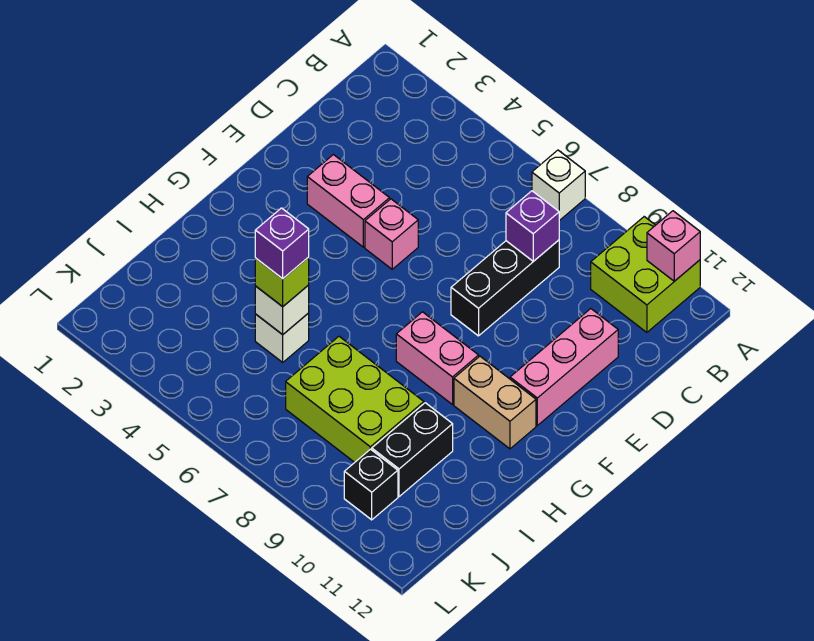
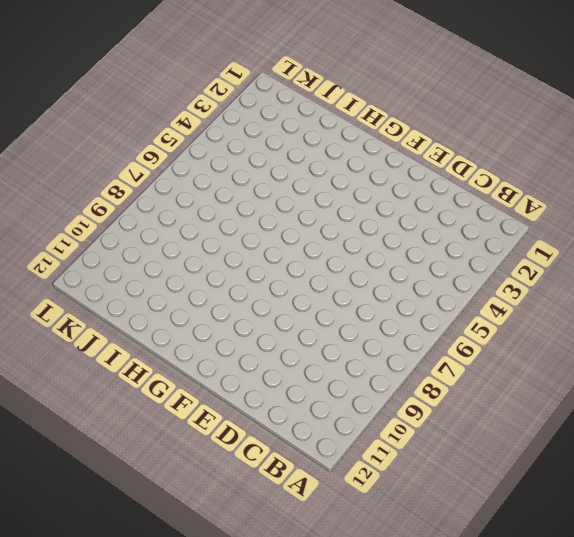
none -> white 1x1 brick [532,150,585,221]
none -> lime 2x2 brick [591,217,700,332]
none -> black 1x3 brick [451,240,559,336]

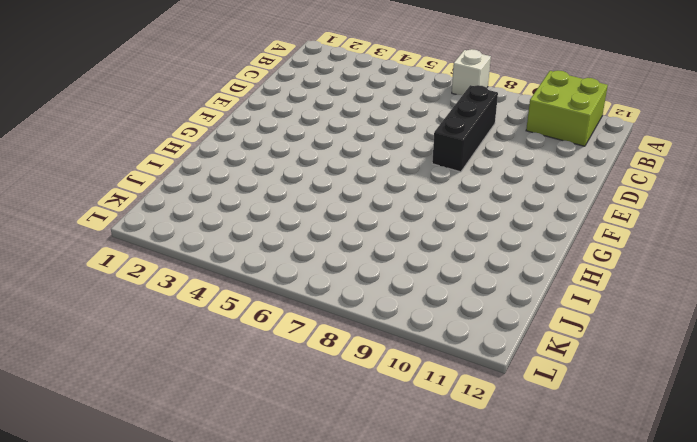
none -> pink 1x3 brick [510,309,618,425]
none -> pink 1x2 brick [307,155,390,247]
none -> pink 1x1 brick [365,199,418,269]

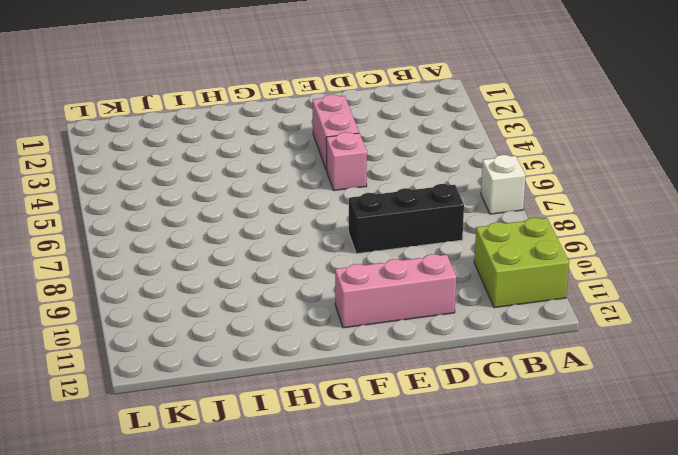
none -> pink 1x2 brick [396,312,479,405]
none -> tan 1x2 brick [454,356,536,449]
none -> white 1x1 brick [255,313,309,362]

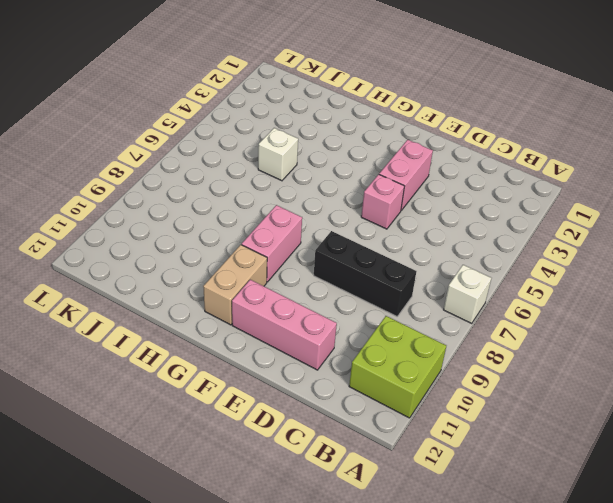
none -> lime 2x3 brick [286,337,424,462]
none -> black 1x2 brick [372,403,453,497]
none -> black 1x1 brick [344,449,398,520]

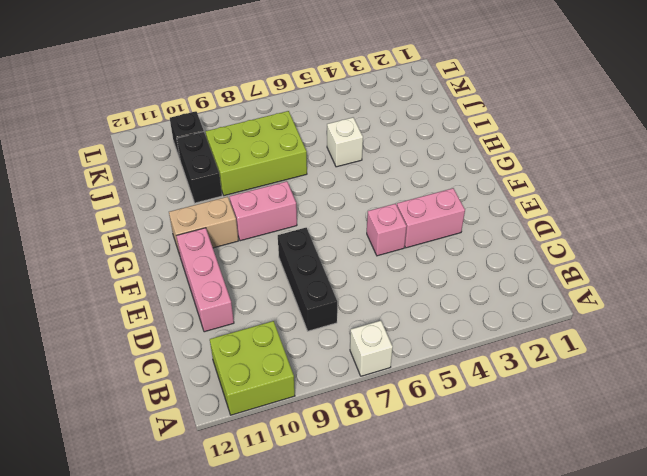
none -> pink 1x1 brick [647,211,700,281]
none -> purple 1x1 brick [506,191,559,261]
none -> white 1x1 brick [255,285,309,335]

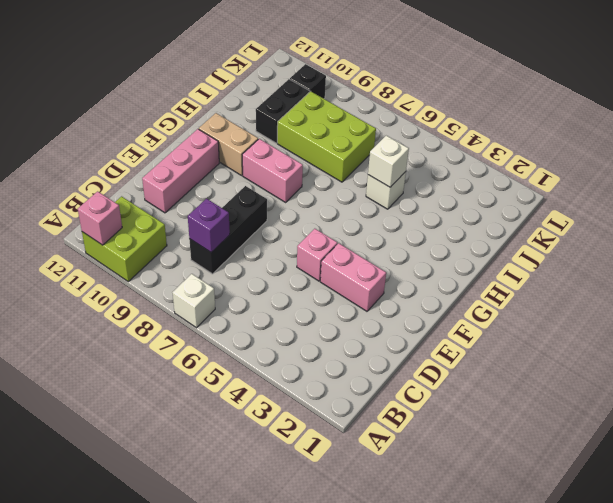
none -> lime 1x1 brick [255,257,309,307]
none -> purple 1x1 brick [255,208,309,279]

